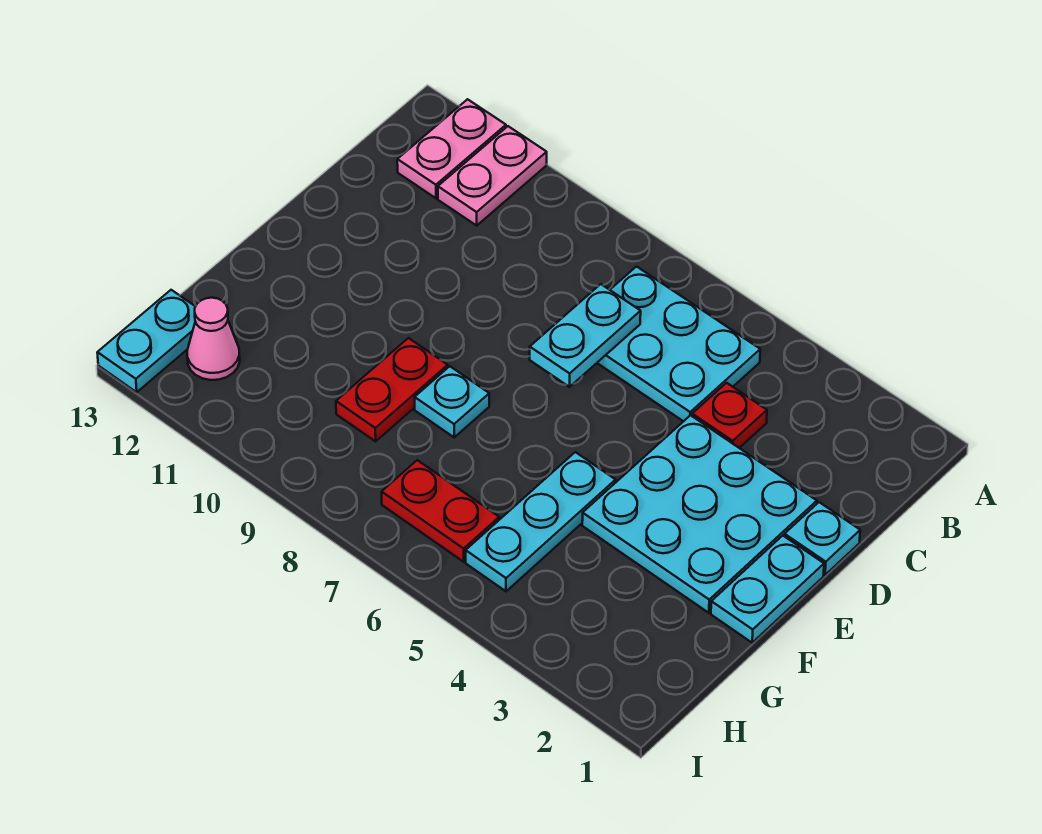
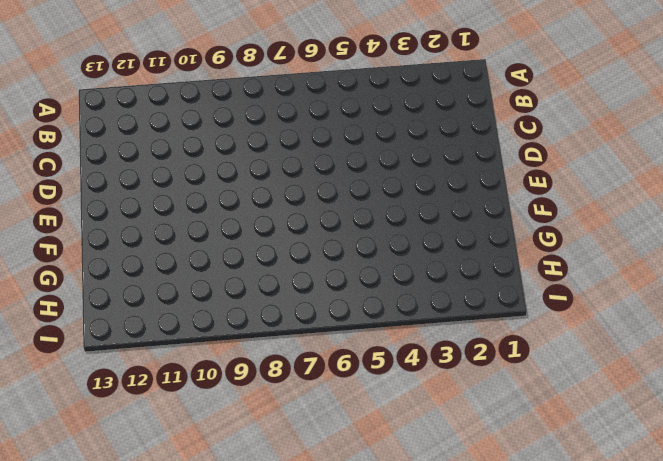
none -> pink 1x2 plate [438,126,547,225]
none -> pink 1x2 plate [397,99,506,198]
none -> cyan 2x3 plate [597,267,760,421]

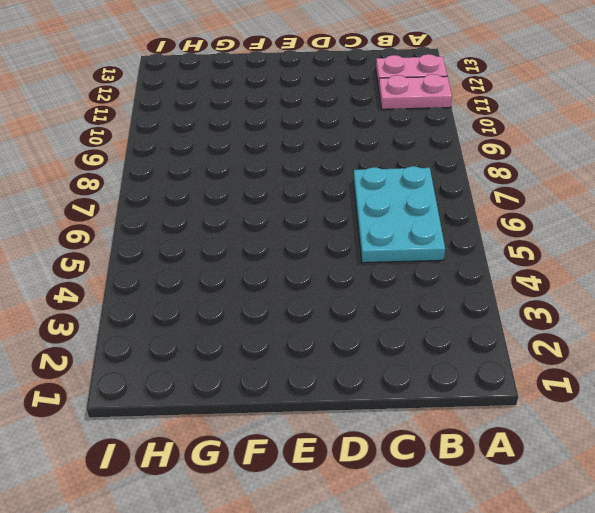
none -> red 1x1 plate [692,383,767,448]
none -> cyan 1x1 plate [784,502,860,575]
none -> cyan 3x3 plate [582,415,817,613]

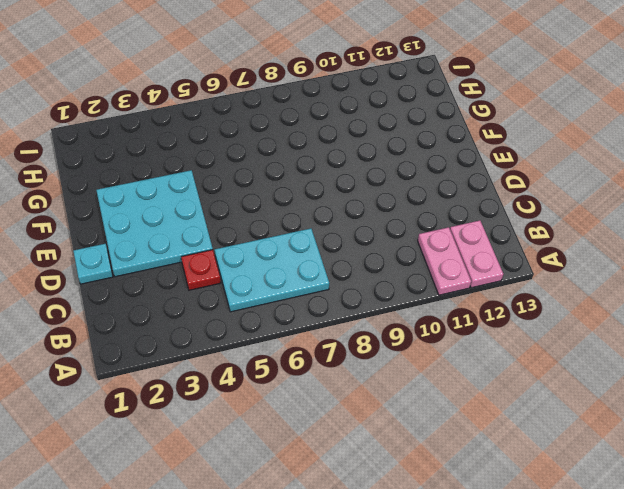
none -> cyan 1x2 plate [711,536,824,643]
none -> cyan 1x3 plate [466,452,616,591]
none -> cyan 1x1 plate [415,366,489,437]

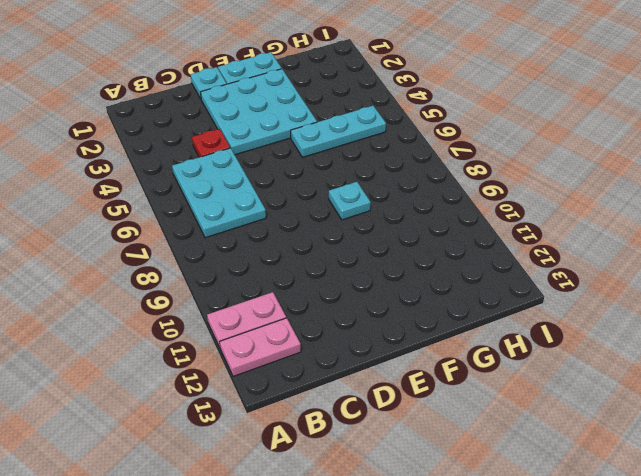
none -> red 1x2 plate [336,338,448,441]
none -> red 1x2 plate [382,460,499,562]
none -> pink 1x1 cone [187,298,240,380]

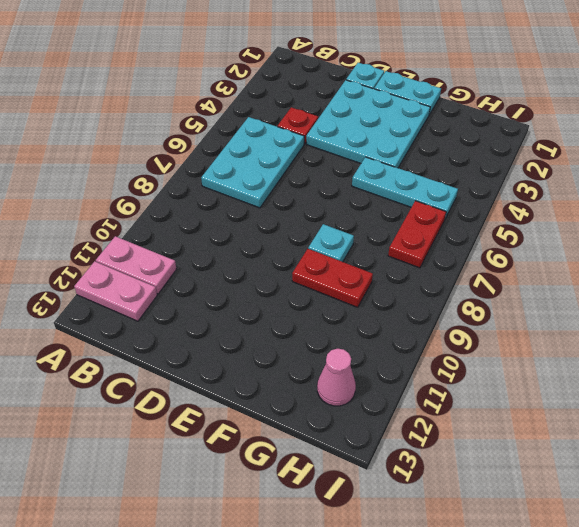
none -> cyan 1x2 plate [97,290,195,392]
none -> cyan 1x2 plate [530,284,641,387]

